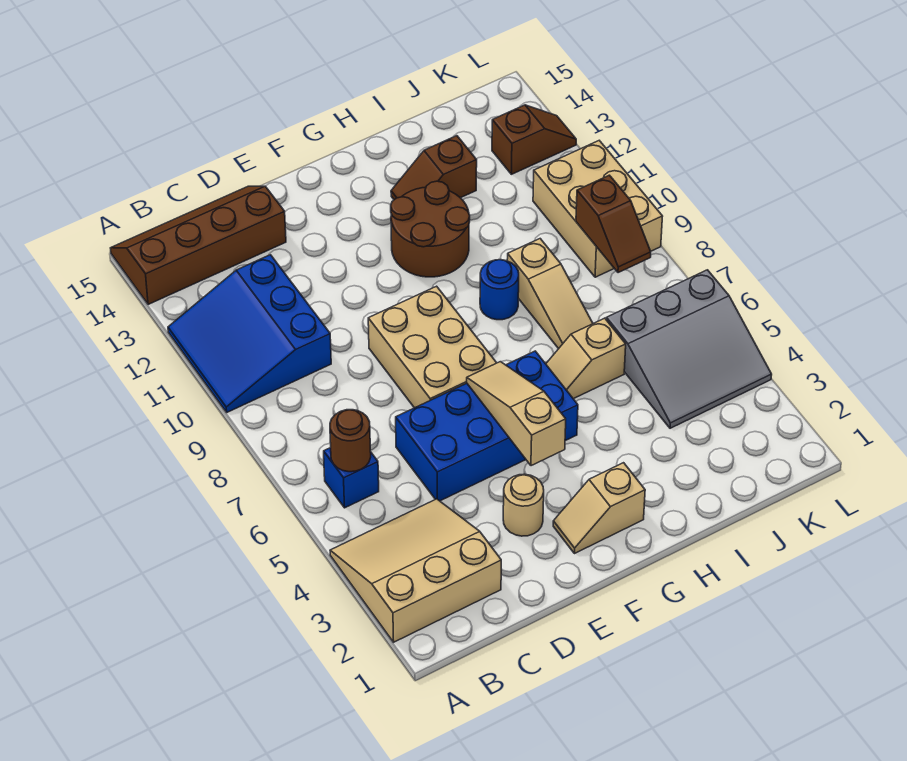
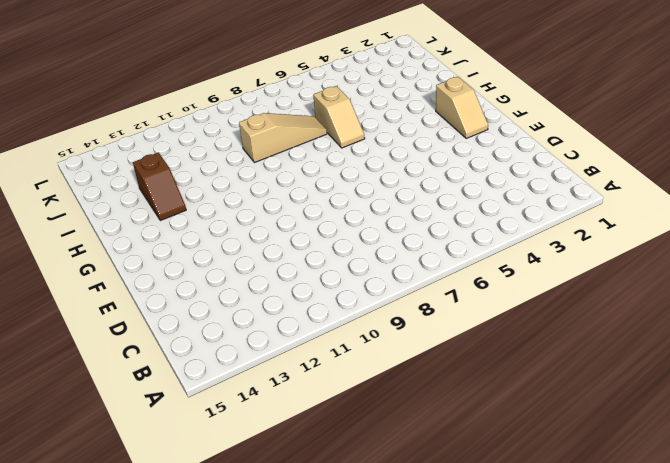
none -> tan 3x3 slope [330,499,501,642]
none -> blue 3x3 slope [168,255,331,412]
none -> brown 2x4 slope [111,186,286,305]

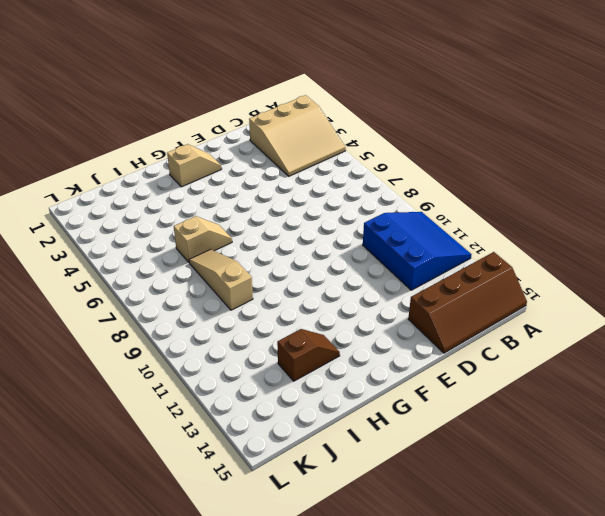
none -> blue 1x1 brick [324,448,379,508]
none -> blue 2x4 brick [396,351,578,501]
none -> tan 1x1 round brick [503,474,544,536]

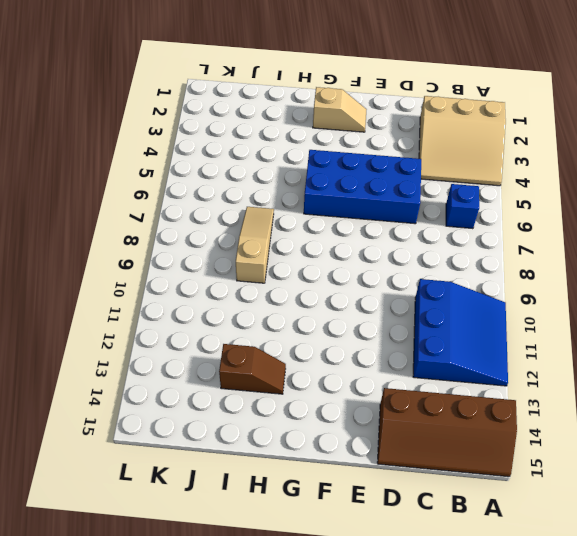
none -> tan 1x1 round brick [503,474,544,536]
none -> tan 2x3 brick [368,286,496,408]
none -> brown 2x2 round brick [391,181,470,277]

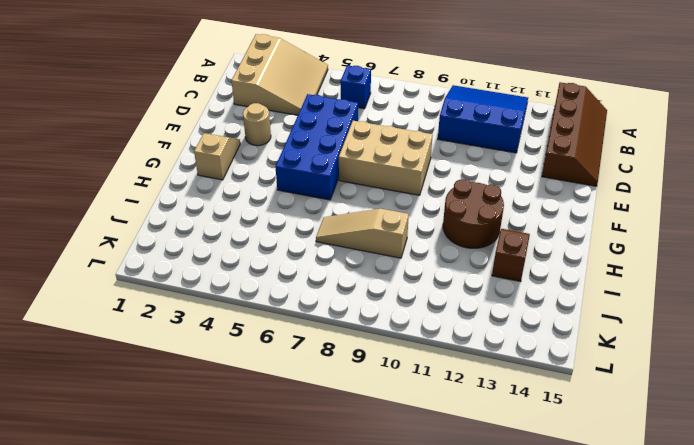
none -> tan 1x2 slope [546,318,626,399]
none -> blue 1x1 round brick [480,260,519,320]
none -> grey 3x3 slope [606,270,772,428]

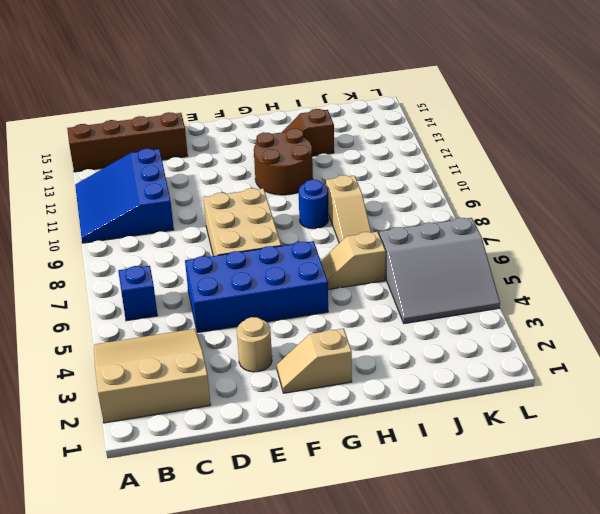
none -> tan 2x3 brick [533,141,663,277]
none -> brown 1x2 slope [492,105,576,174]
none -> brown 1x1 round brick [330,410,371,472]

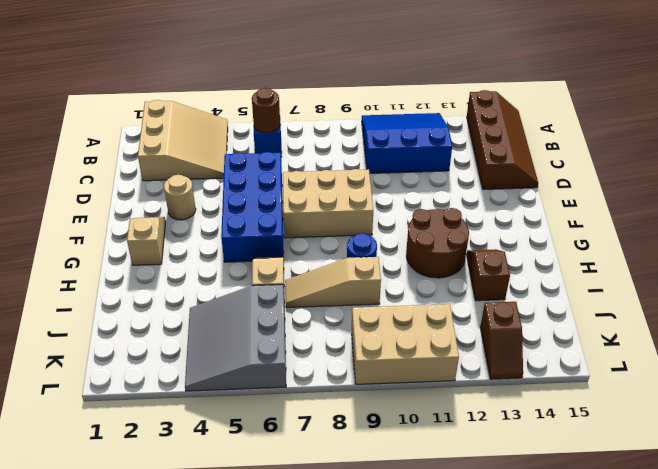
none -> tan 1x3 slope [467,362,566,466]
none -> brown 1x2 slope [576,175,651,273]

